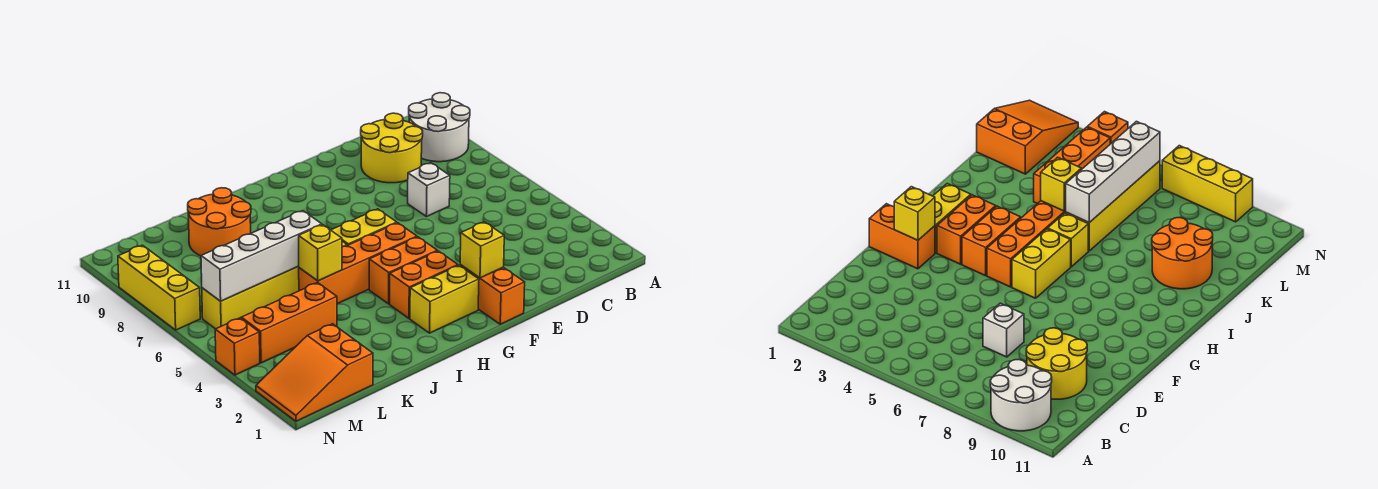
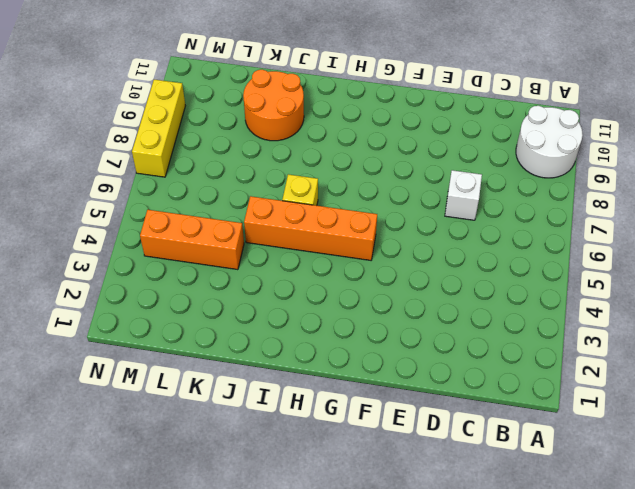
none -> yellow 2x2 round brick [361,113,423,183]
none -> orange 1x2 brick [460,265,525,324]
none -> yellow 1x2 brick [410,265,479,333]

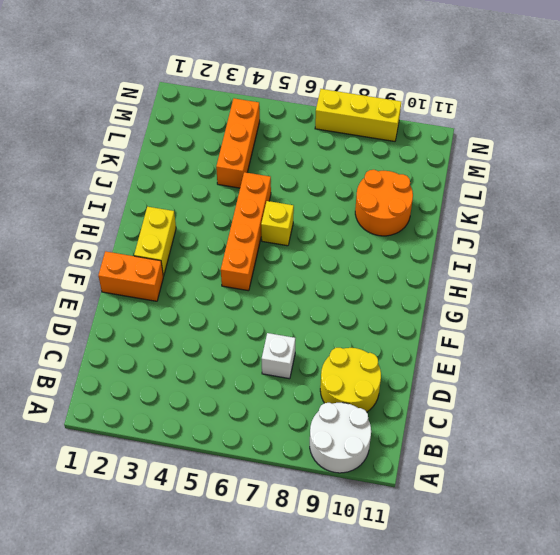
none -> orange 1x2 brick [389,251,458,318]
none -> orange 1x2 brick [369,237,437,304]
none -> yellow 1x2 brick [331,209,397,245]

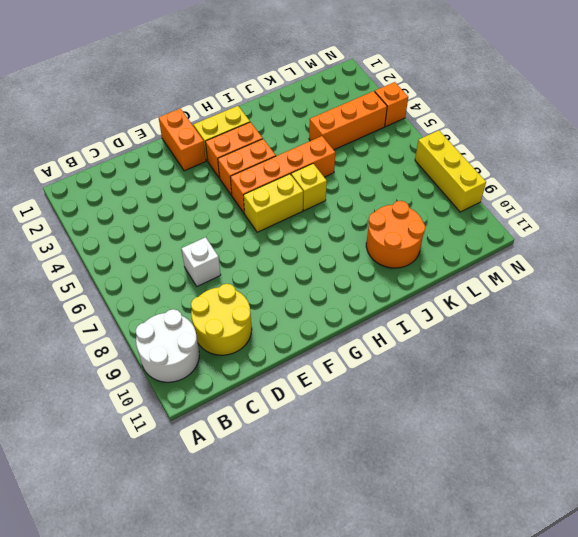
none -> yellow 1x4 brick [202,266,299,329]
none -> orange 2x3 slope [256,324,373,421]
none -> yellow 1x1 brick [460,222,504,278]

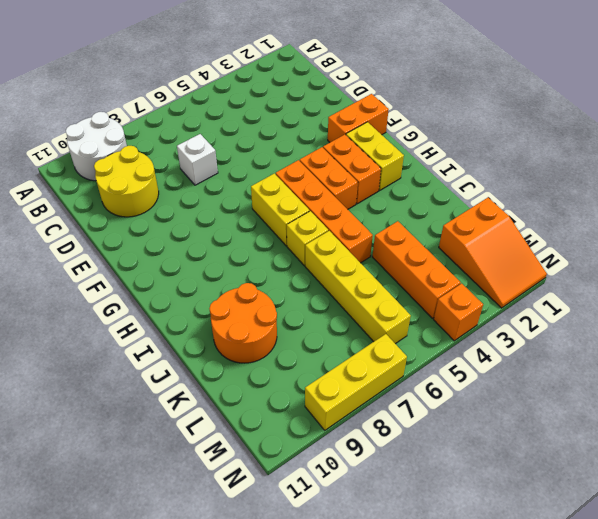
none -> yellow 1x1 brick [460,222,504,278]
none -> yellow 1x1 brick [299,225,342,281]
none -> white 1x4 brick [201,211,322,301]

